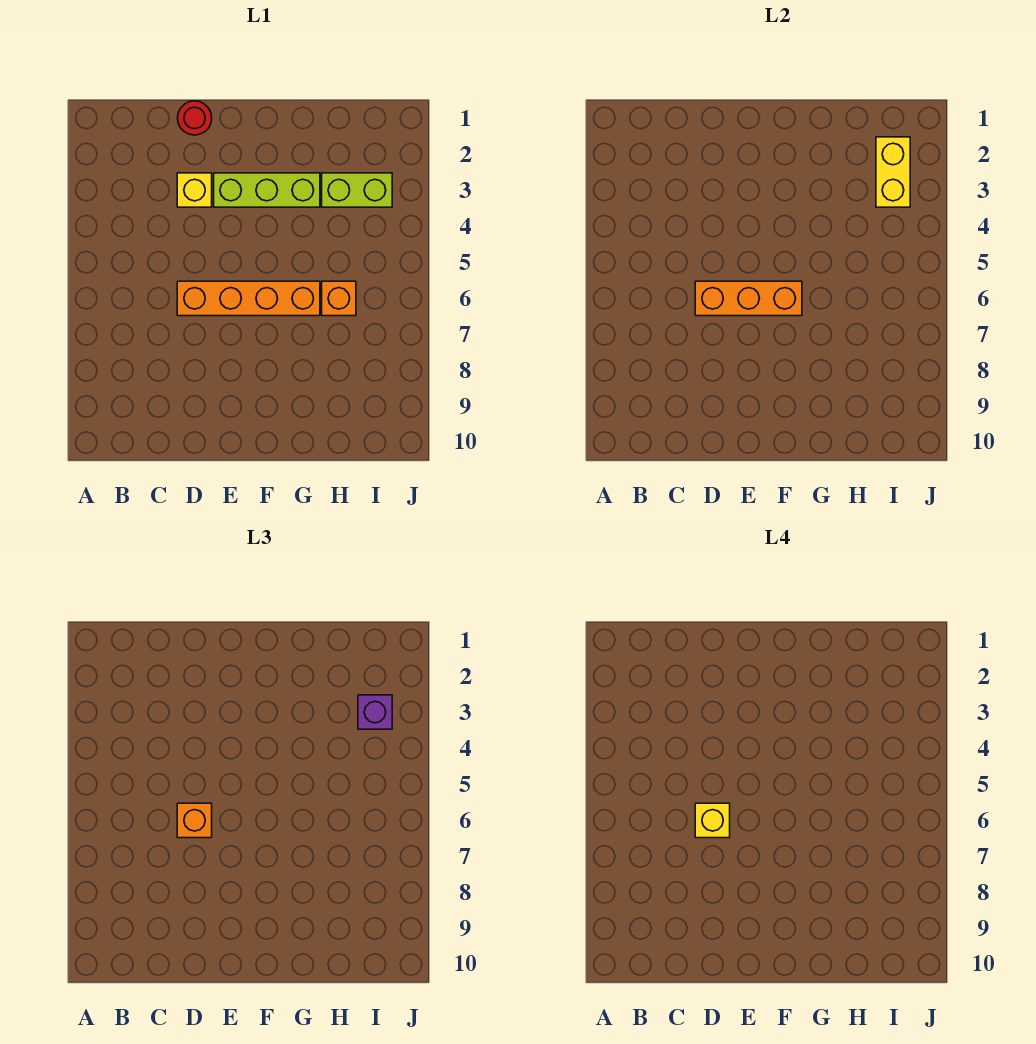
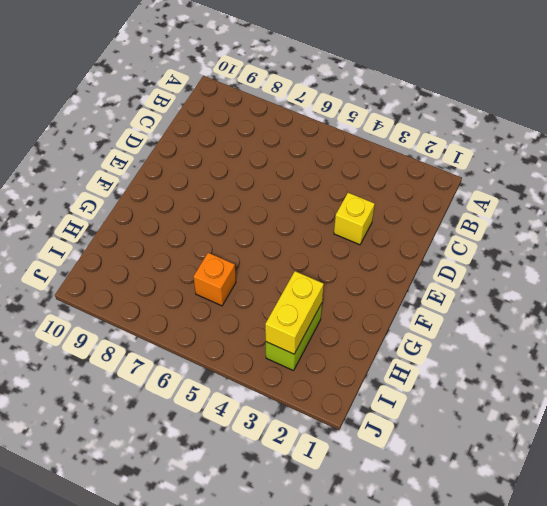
yellow 1x2 brick [265,271,324,354] -> yellow 1x2 brick turned to [876,137,910,207]
none -> red 1x1 round brick [178,101,212,135]
none -> orange 1x4 brick [177,281,320,316]

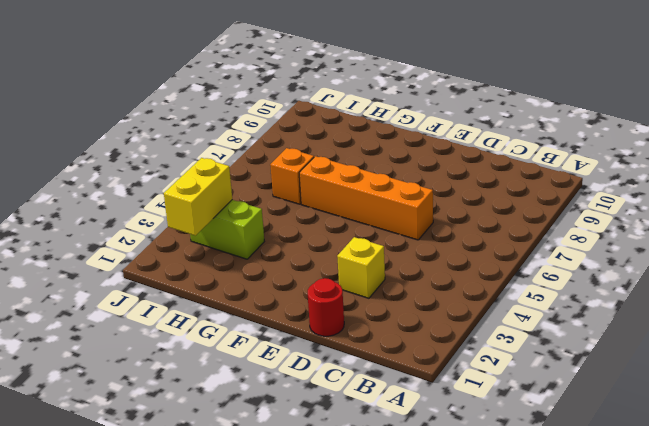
none -> lime 1x3 brick [214,173,320,207]
none -> orange 1x3 brick [695,281,802,316]

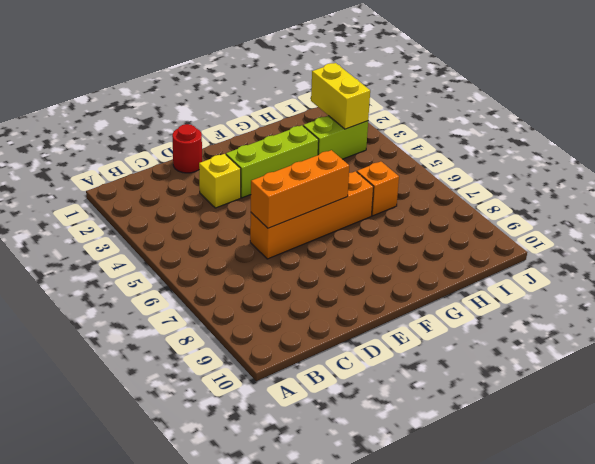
none -> orange 1x1 brick [177,803,212,838]
none -> purple 1x1 brick [358,695,392,729]

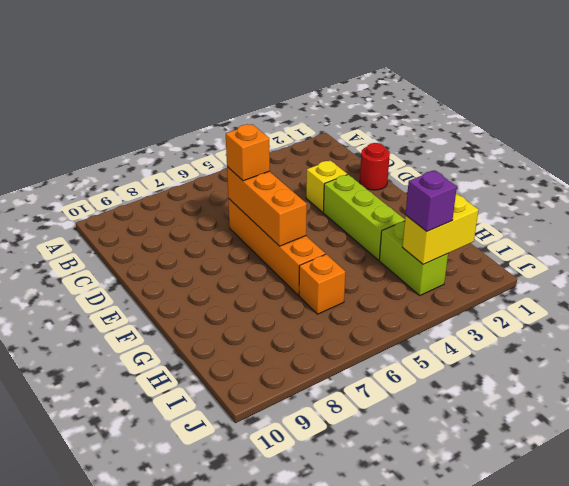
none -> yellow 1x1 brick [695,803,730,838]

